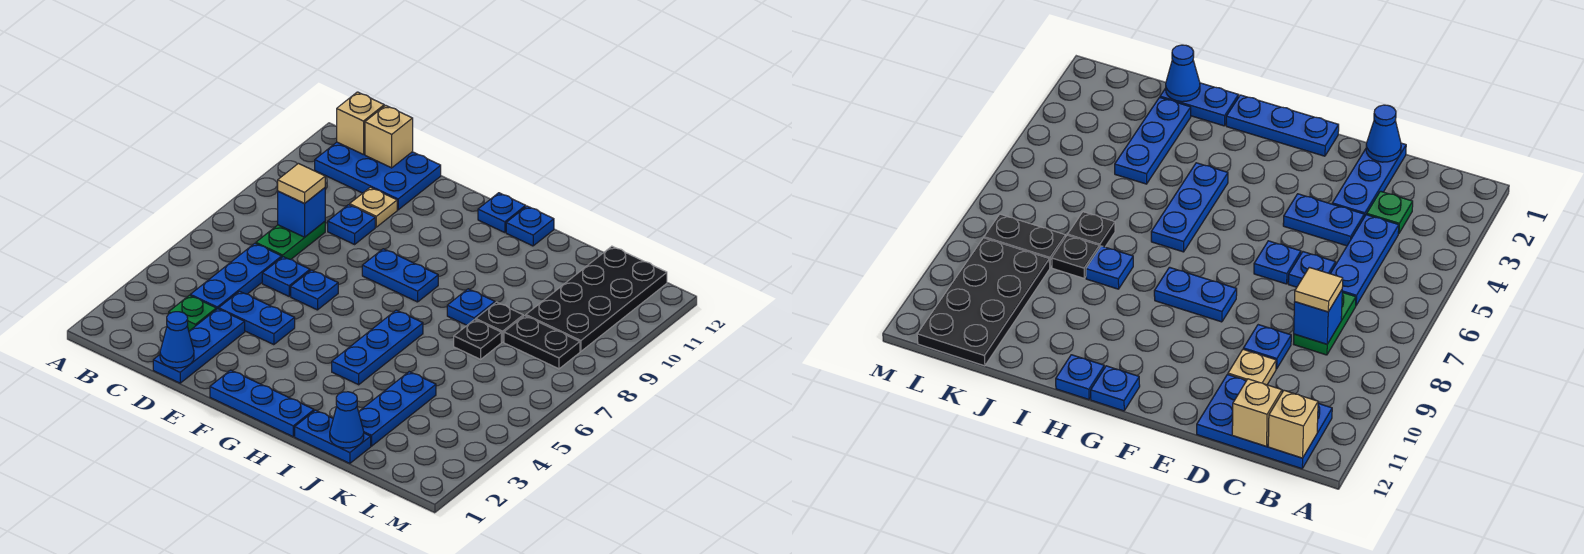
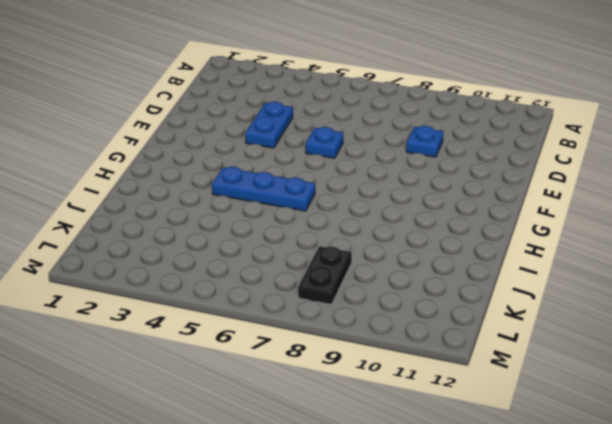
none -> blue 2x3 plate [315,142,441,210]
none -> green 1x1 plate [169,295,216,331]
none -> blue 1x3 plate [190,243,282,309]

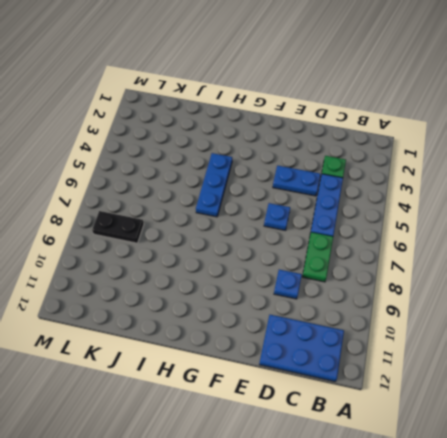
none -> blue 1x3 plate [153,309,245,383]
none -> blue 1x1 plate [262,257,310,296]
none -> tan 1x1 plate [350,187,397,227]

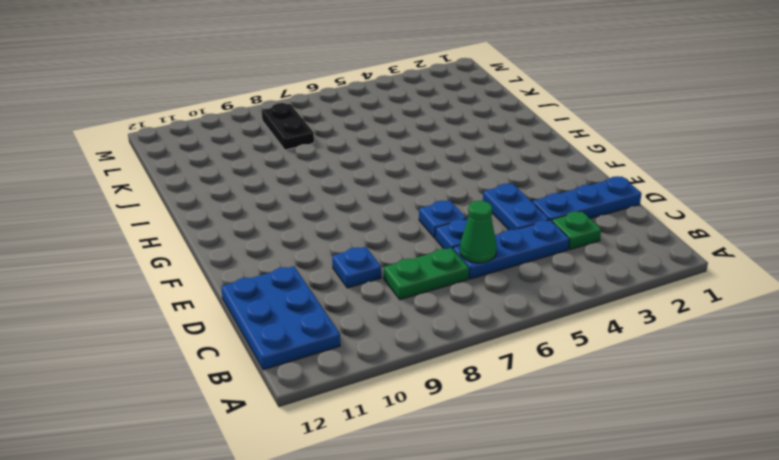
green 1x1 cone [460,201,497,263] -> none
none -> tan 1x1 plate [350,187,397,227]
none -> blue 1x3 plate [210,370,314,437]
none -> blue 1x2 plate [362,249,438,302]

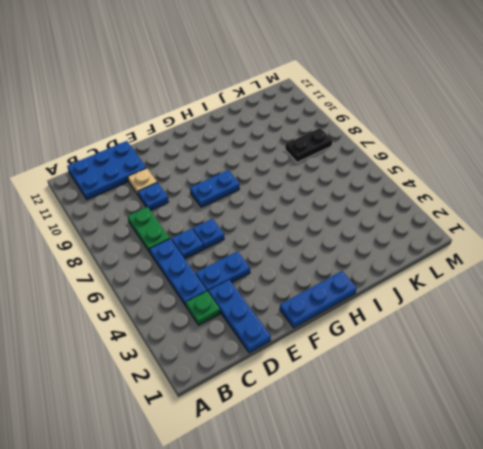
none -> blue 1x1 plate [478,193,526,233]
none -> blue 1x3 plate [332,310,423,385]
none -> blue 1x1 plate [506,206,554,246]

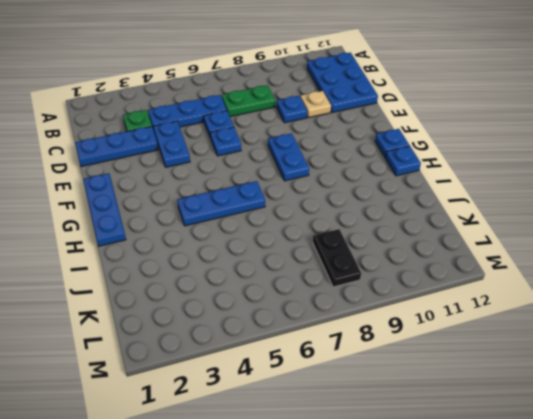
none -> blue 1x2 plate [295,410,371,463]
none -> blue 1x1 plate [447,289,495,325]
none -> blue 1x3 plate [359,372,436,446]

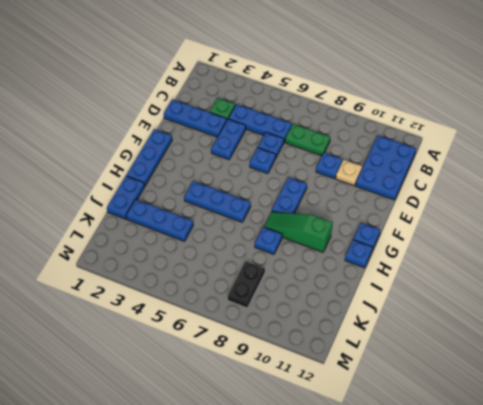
green 1x3 slope [264,212,333,252] -> none
none -> black 1x1 plate [454,319,501,359]
none -> black 1x1 plate [476,302,523,342]
none -> black 2x4 plate [526,246,667,351]

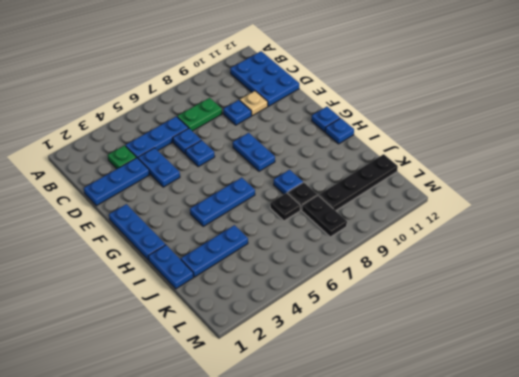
black 1x4 plate [319,154,398,211] -> black 2x4 plate [526,246,667,351]
none -> tan 1x1 brick [336,92,384,155]
none -> blue 1x1 brick [278,188,325,237]
none -> tan 1x1 brick [365,105,413,168]

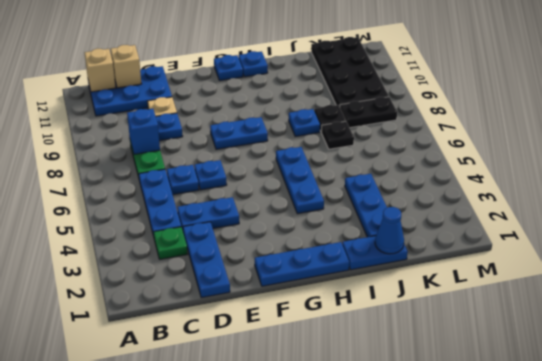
none -> blue 1x1 cone [160,312,194,368]
none -> tan 1x1 tile [278,164,325,204]

